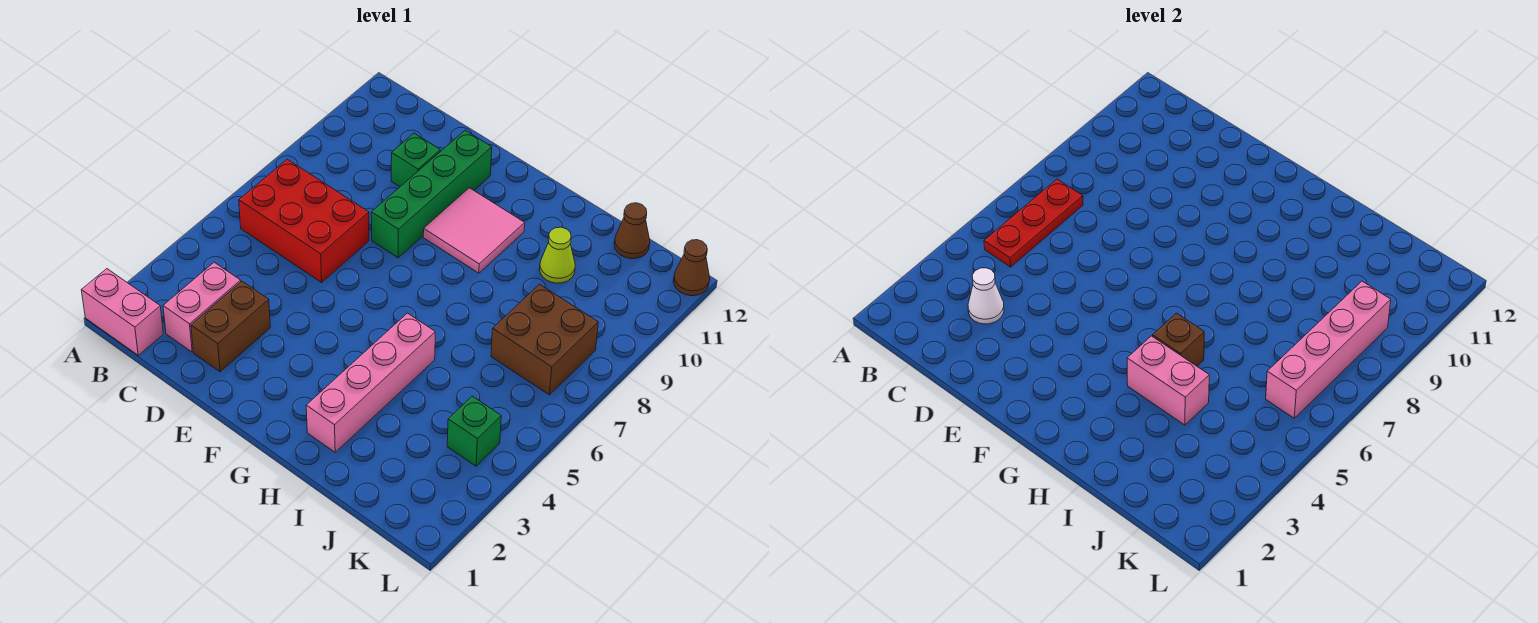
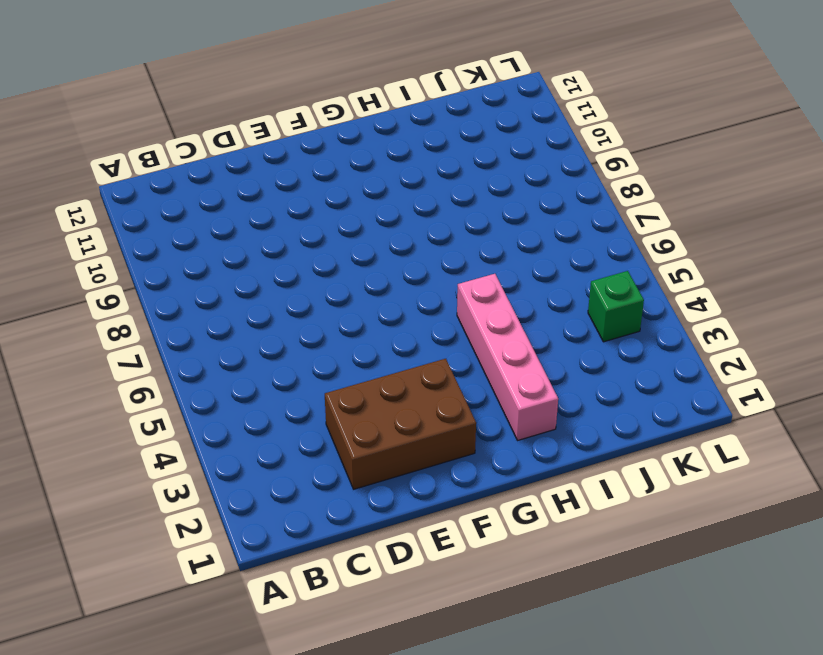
brown 2x3 brick [325,359,476,489] -> brown 1x2 brick [191,281,270,372]
none -> pink 1x2 brick [81,269,163,355]
none -> red 2x3 brick [239,159,369,282]
none -> pink 1x2 brick [163,262,241,352]

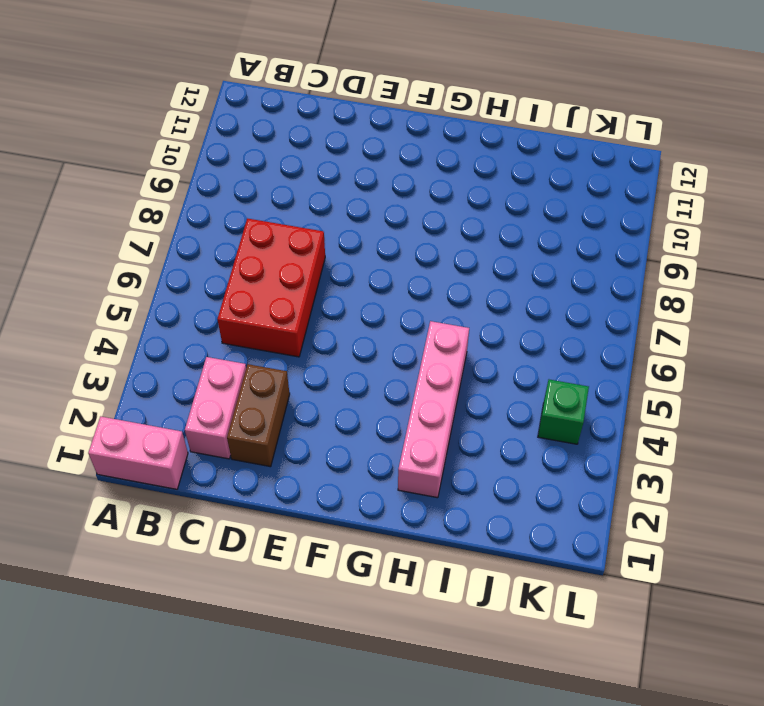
red 2x3 brick [217,218,325,357] -> red 2x3 brick turned to [239,159,369,282]
none -> green 1x1 brick [391,133,440,187]
none -> green 1x4 brick [371,130,492,258]
none -> pink 2x2 tile [423,188,525,273]

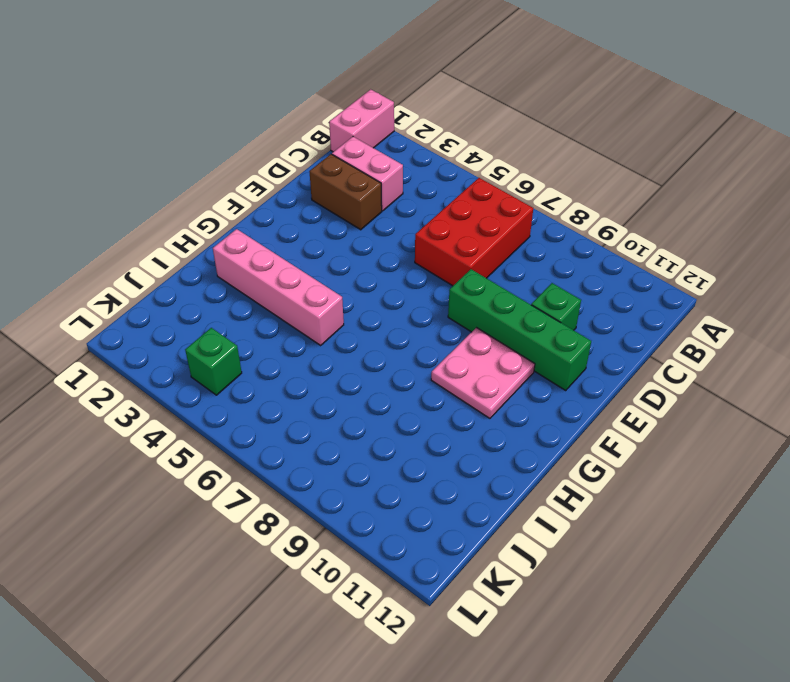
pink 2x2 plate [431,328,535,418] -> pink 2x2 tile [423,188,525,273]
none -> lime 1x1 cone [540,227,575,283]
none -> brown 2x2 brick [491,284,598,395]
none -> brown 1x1 cone [614,203,650,259]

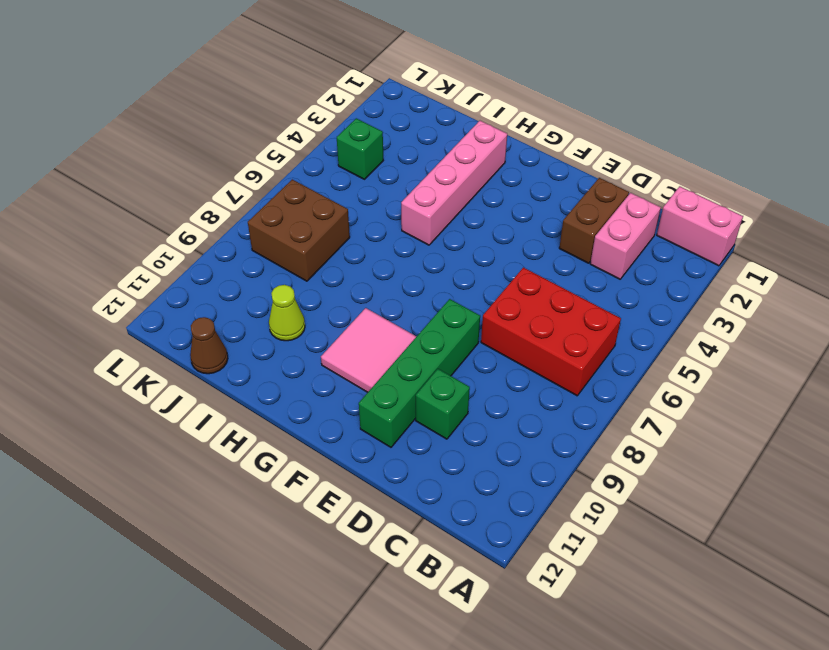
none -> brown 1x1 cone [674,240,710,296]
none -> red 1x3 plate [984,179,1083,267]
none -> white 1x1 cone [968,268,1004,324]

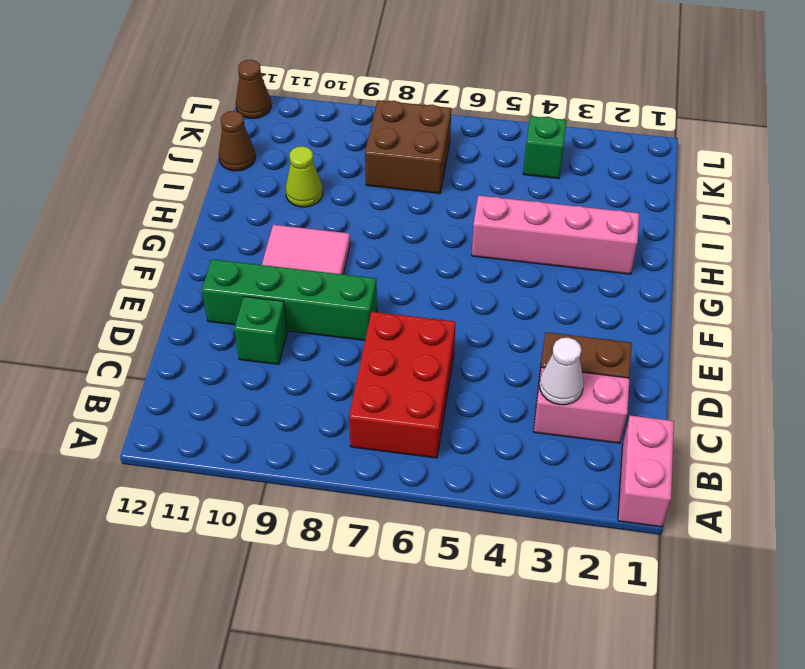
none -> red 1x3 plate [984,179,1083,267]
none -> pink 1x2 brick [1127,336,1209,425]
none -> brown 1x1 brick [1153,313,1204,366]

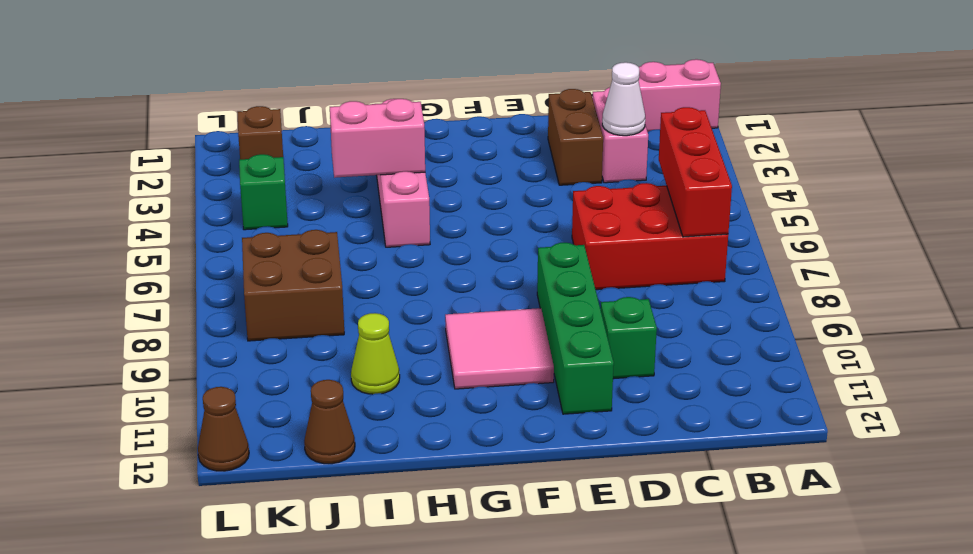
red 1x3 brick [659,107,732,237] -> red 1x3 plate [984,179,1083,267]
brown 1x1 brick [237,106,283,159] -> brown 1x1 brick moved to [1153,313,1204,366]
none -> pink 1x4 brick [1266,281,1391,418]

